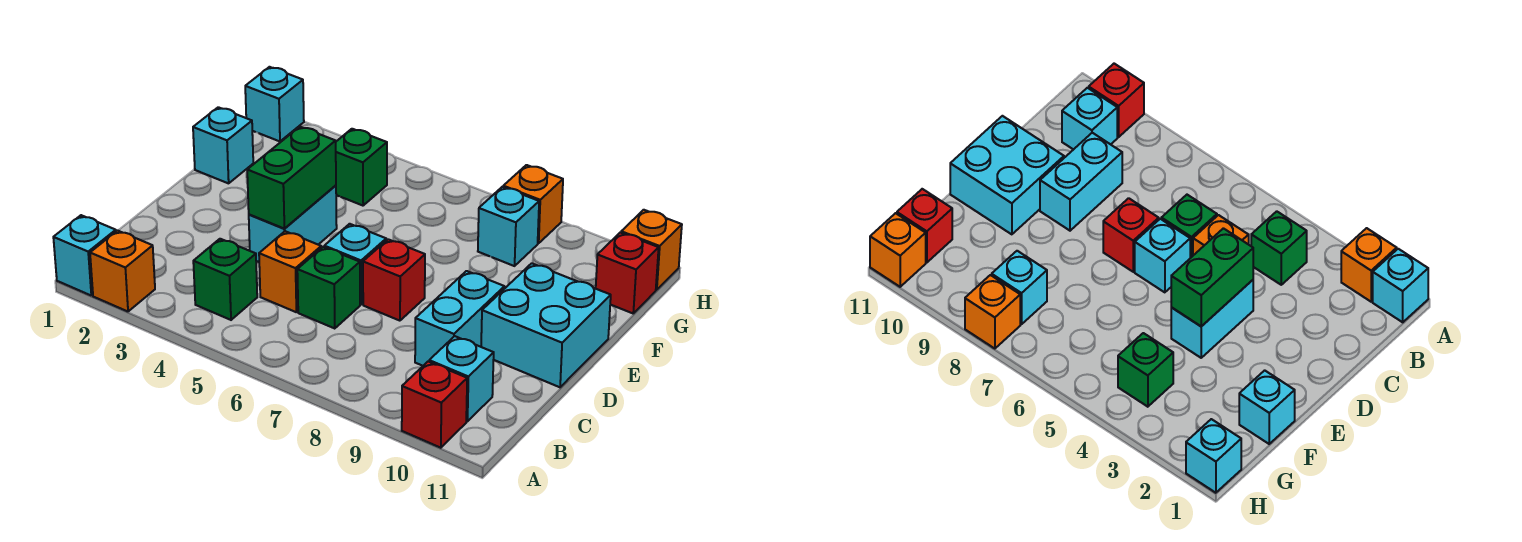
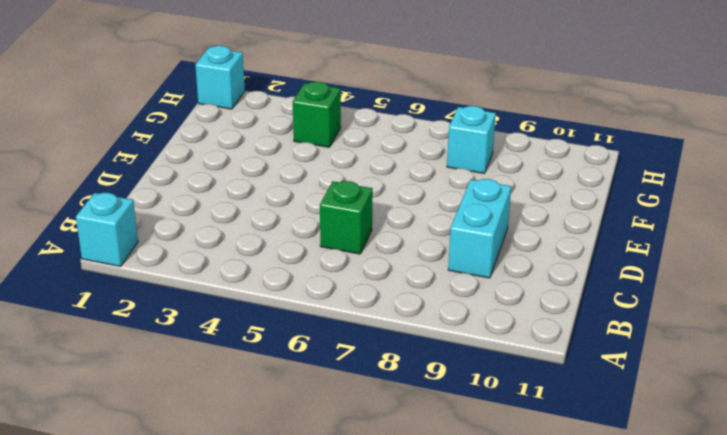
none -> orange 1x1 brick [90,231,155,311]
none -> red 1x1 brick [402,362,467,448]
none -> green 1x1 brick [193,239,257,320]

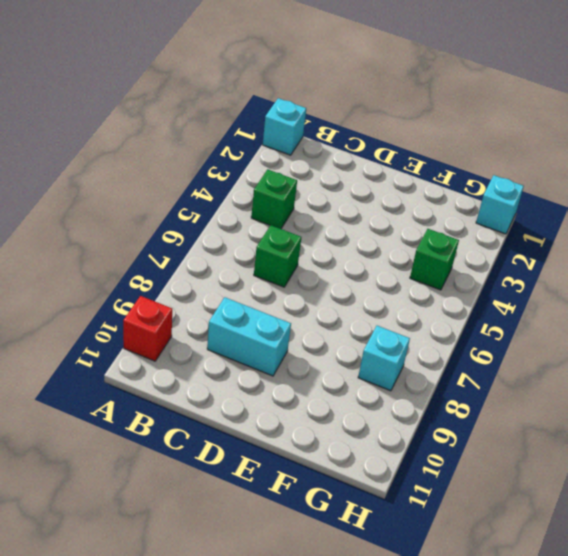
none -> orange 1x1 brick [90,231,155,311]
none -> cyan 1x1 brick [429,336,494,421]
none -> orange 1x1 brick [259,231,321,312]

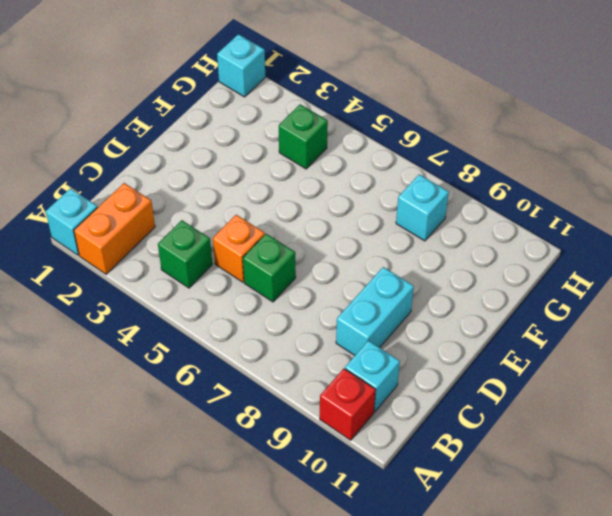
orange 1x2 brick [74,183,155,274] -> orange 1x1 brick [90,231,155,311]
none -> cyan 1x2 brick [249,185,337,262]
none -> cyan 1x1 brick [324,224,386,304]
none -> red 1x1 brick [363,239,425,321]

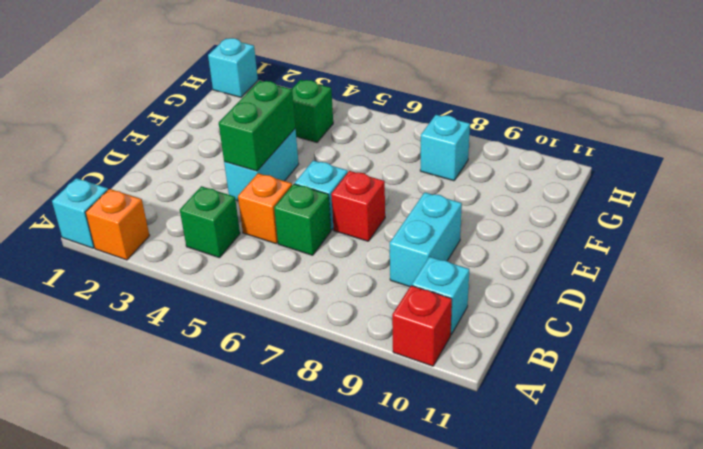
none -> cyan 2x2 brick [481,263,611,387]
none -> cyan 1x1 brick [193,107,253,183]
none -> red 1x1 brick [596,232,659,313]

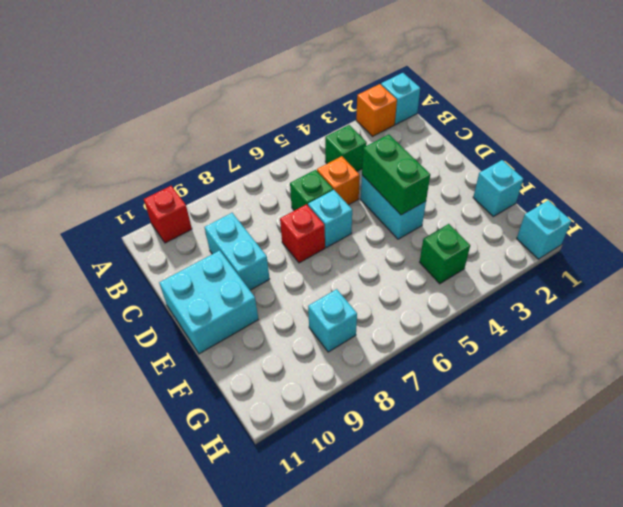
none -> cyan 1x1 brick [429,336,494,421]
none -> red 1x1 brick [596,232,659,313]
none -> orange 1x1 brick [503,165,563,243]

